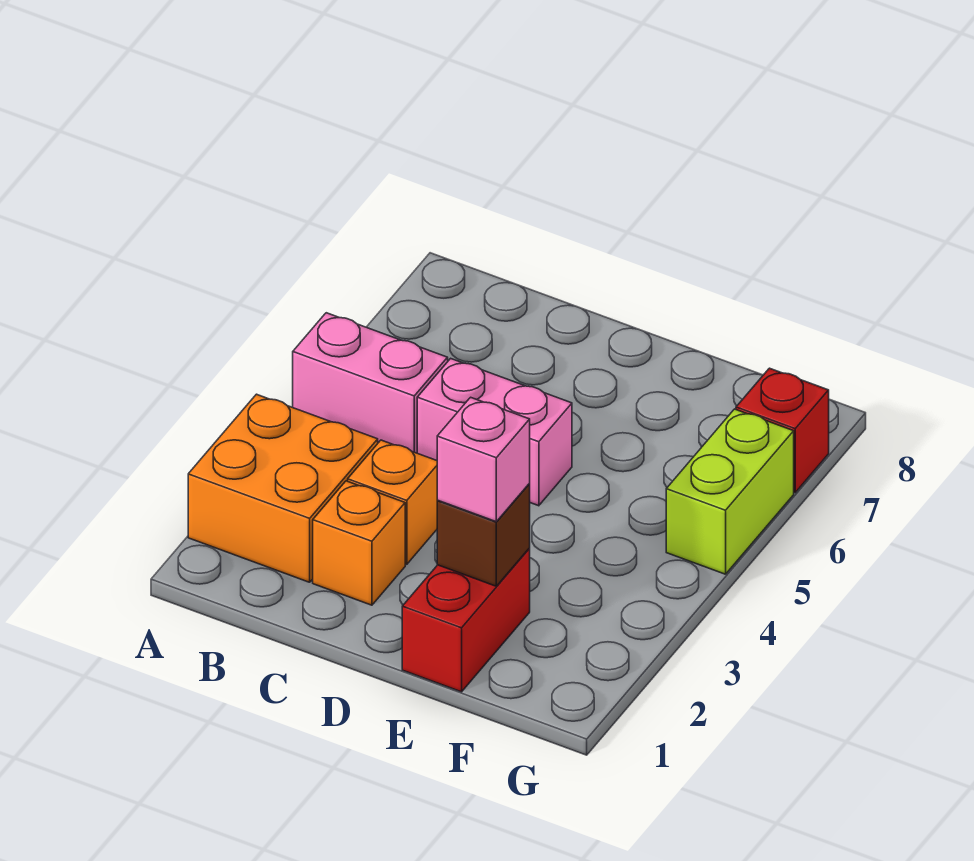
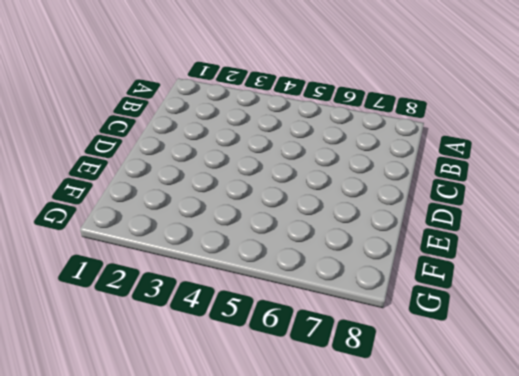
none -> orange 2x2 brick [188,394,378,582]
none -> pink 1x2 brick [293,313,448,453]

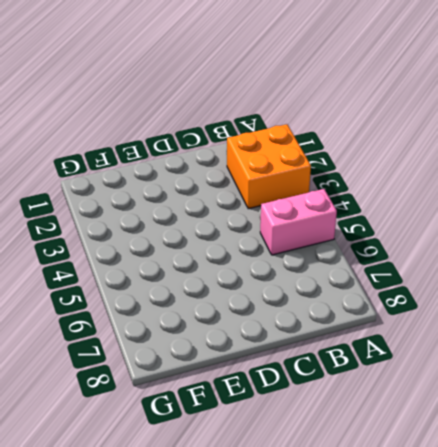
none -> orange 1x1 brick [313,481,405,605]
none -> orange 1x1 brick [348,440,437,564]

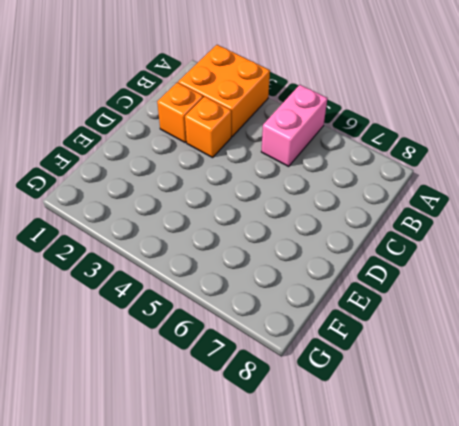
none -> pink 1x2 brick [417,358,572,506]
none -> red 1x2 brick [402,549,530,692]

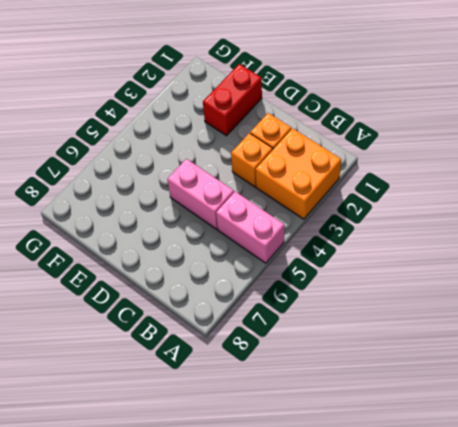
none -> lime 1x2 brick [666,409,794,574]
none -> red 1x1 brick [736,368,829,493]

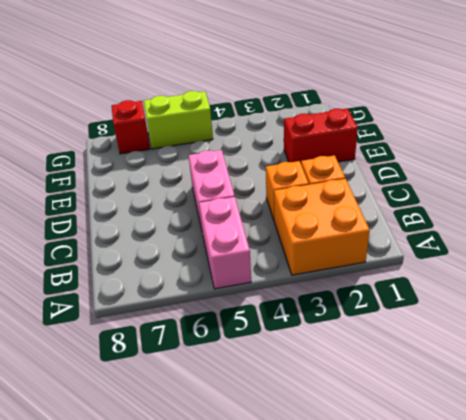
none -> brown 1x1 brick [437,484,530,586]
none -> pink 1x1 brick [437,397,530,522]

